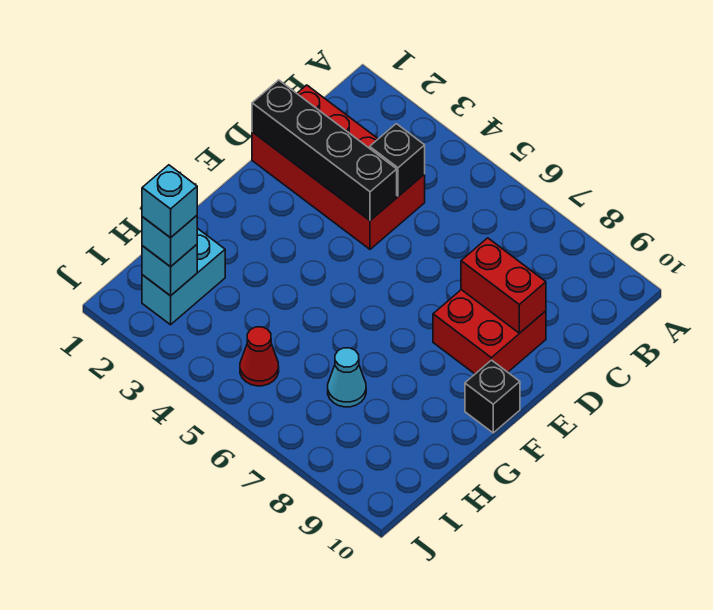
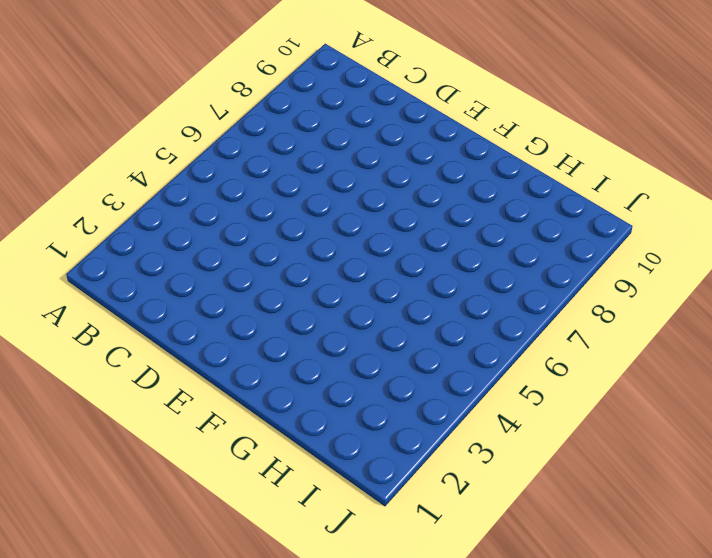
none -> red 2x4 brick [252,85,425,249]
none -> red 2x2 brick [433,290,546,374]
none -> black 1x1 brick [465,360,520,433]

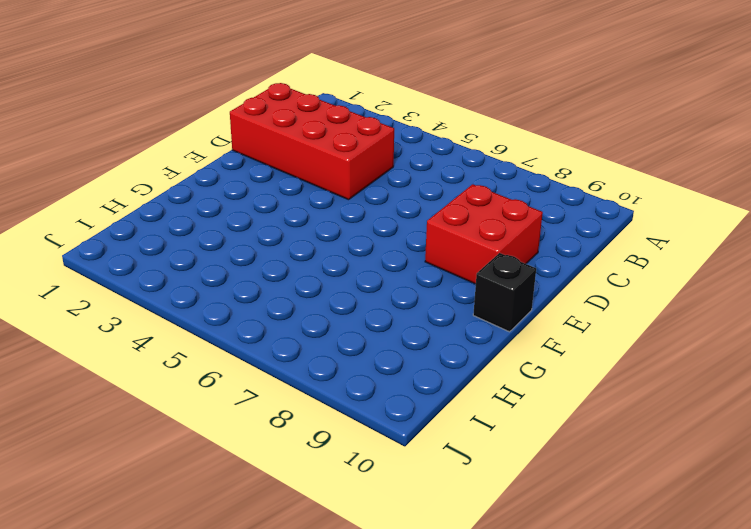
none -> cyan 1x2 brick [142,228,225,325]
none -> cyan 1x1 cone [328,348,366,407]
none -> red 1x1 cone [240,327,279,386]

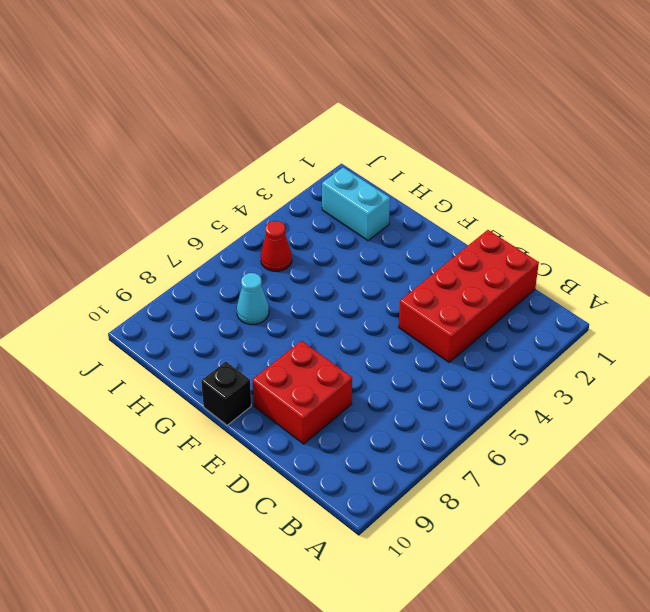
none -> black 1x1 brick [370,124,425,196]
none -> black 1x4 brick [252,80,397,220]
none -> red 1x2 brick [461,238,546,333]

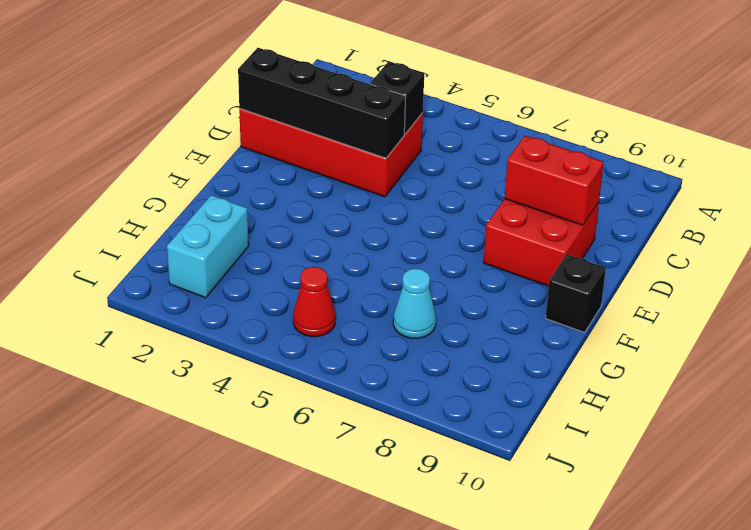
none -> cyan 1x1 brick [142,245,197,296]
none -> cyan 1x1 brick [142,216,197,267]
none -> cyan 1x1 brick [142,165,197,238]

